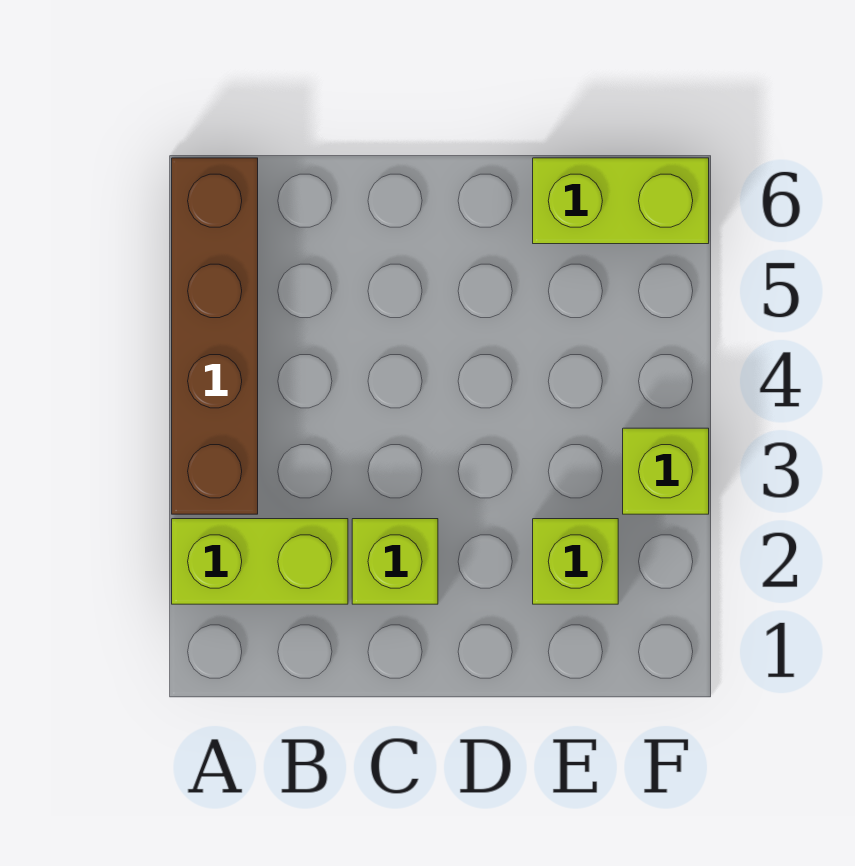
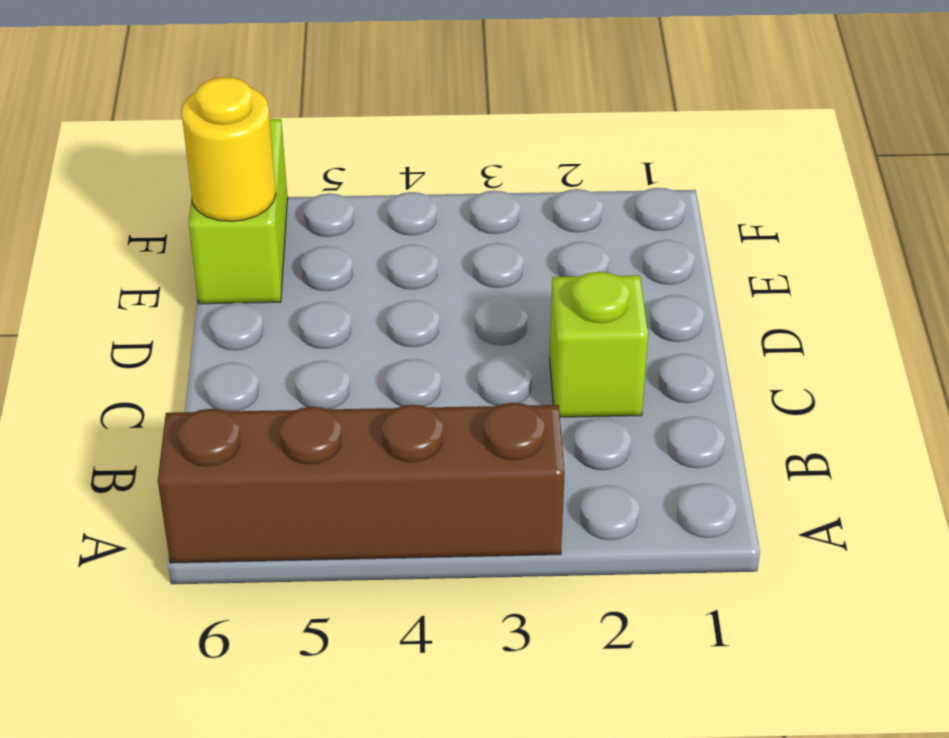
yellow 1x1 round brick [181,77,276,221] -> none
none -> lime 1x2 brick [172,519,348,604]
none -> lime 1x1 brick [533,519,618,604]

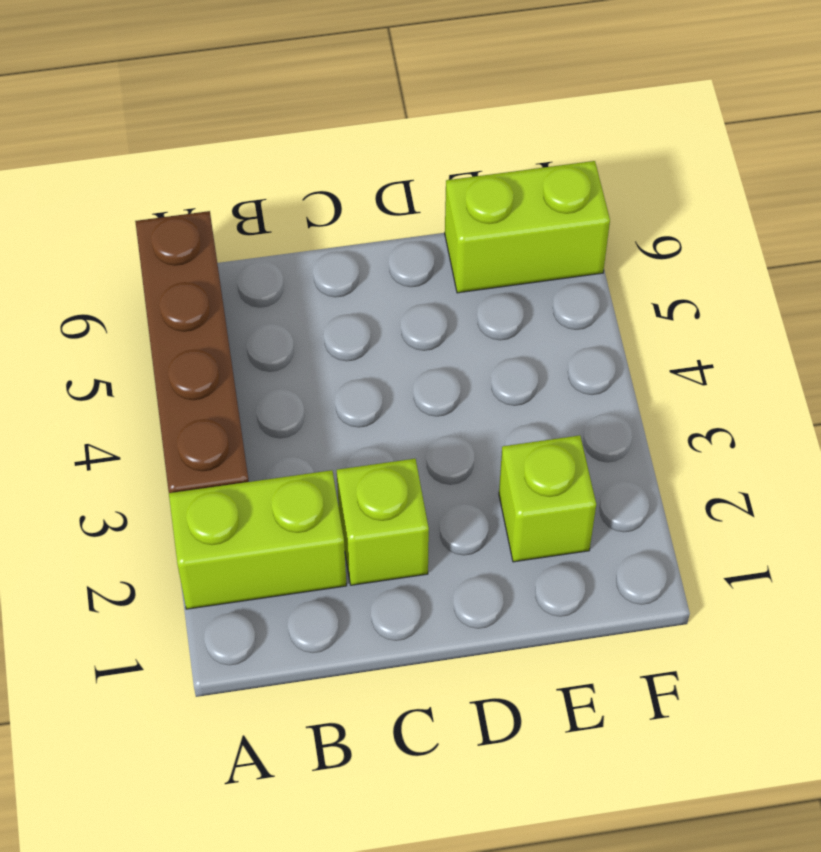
none -> lime 1x1 brick [623,428,709,514]

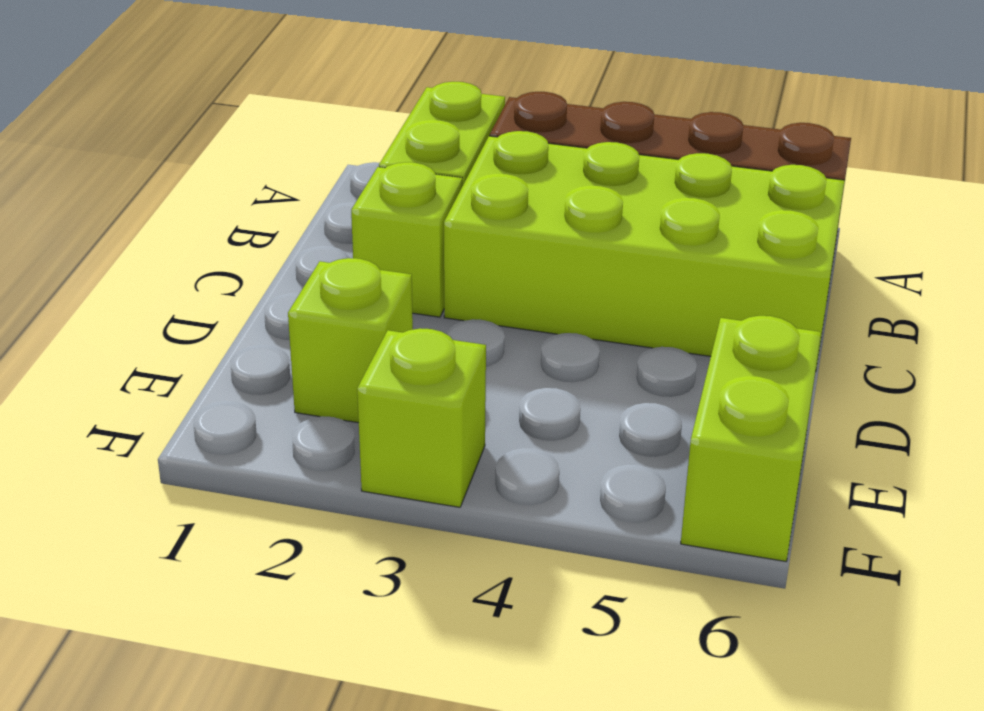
lime 2x4 brick [444,131,845,372] -> none

